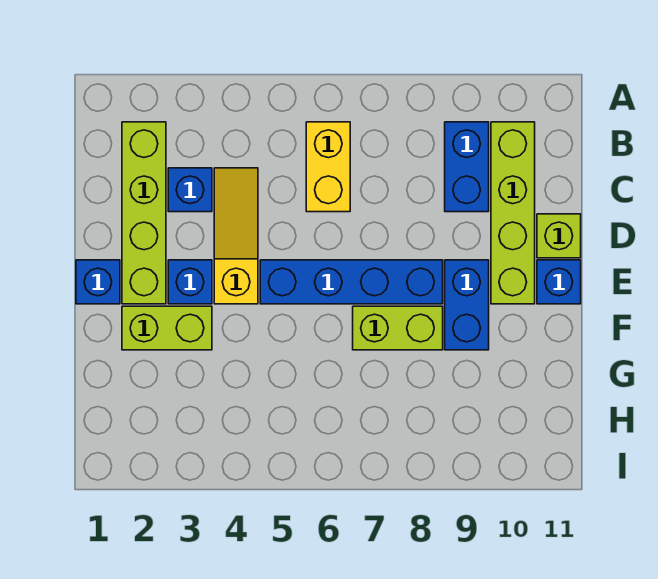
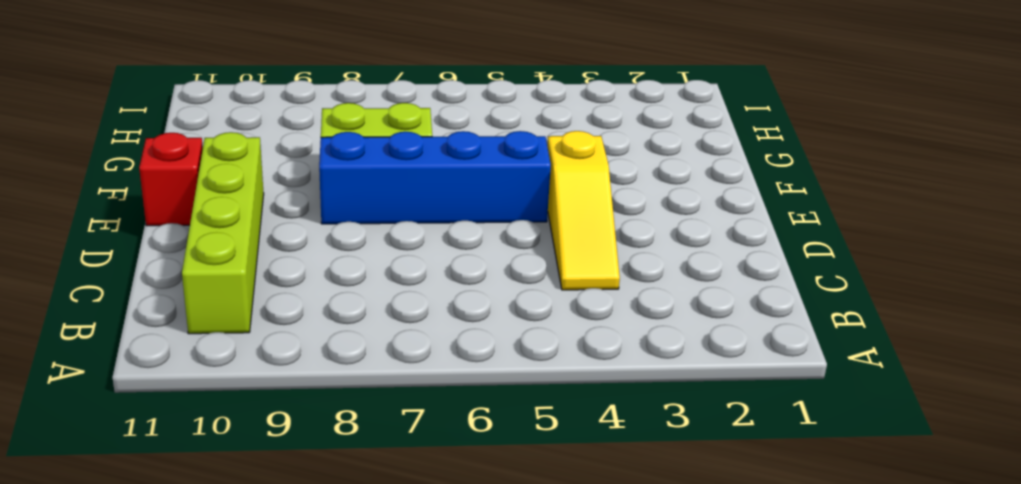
red 1x1 brick [139,133,203,226] -> blue 1x1 brick [537,260,581,304]
none -> lime 1x4 brick [122,122,166,304]
none -> yellow 1x2 brick [306,122,350,212]
none -> blue 1x2 brick [445,122,489,212]

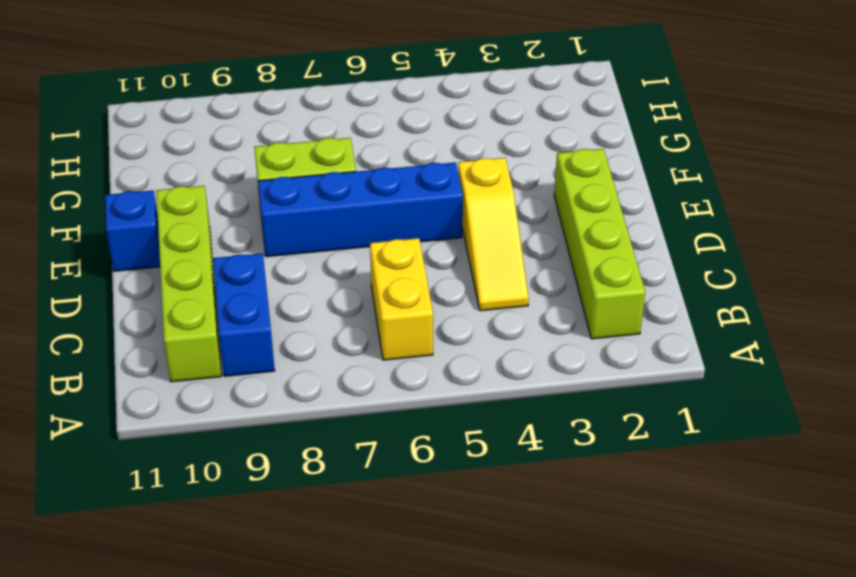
none -> blue 1x1 brick [168,168,212,212]
none -> lime 1x1 brick [537,214,581,258]
none -> blue 1x1 brick [76,260,120,304]

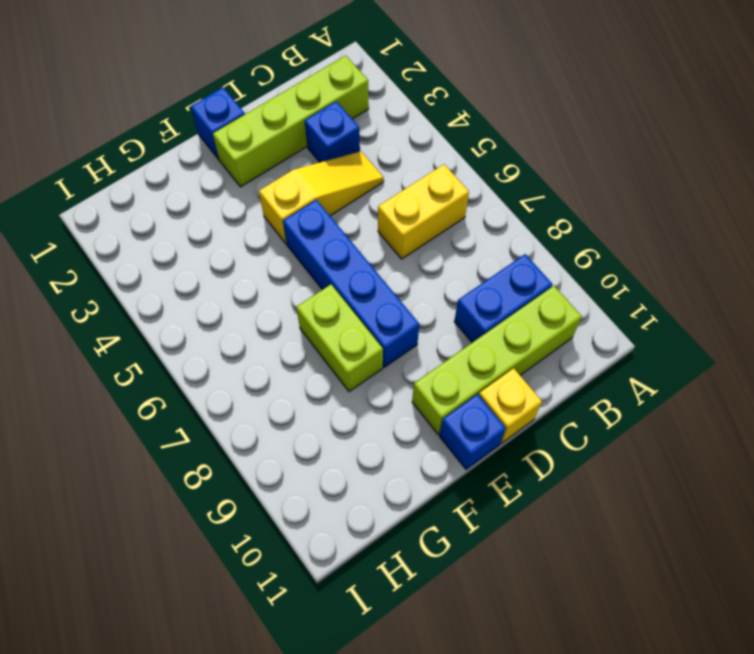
yellow 1x1 brick [479,368,542,443] -> lime 1x1 brick [537,214,581,258]
none -> blue 1x1 brick [168,260,212,304]
none -> blue 1x2 brick [445,260,489,350]
none -> lime 1x2 brick [122,306,212,350]

